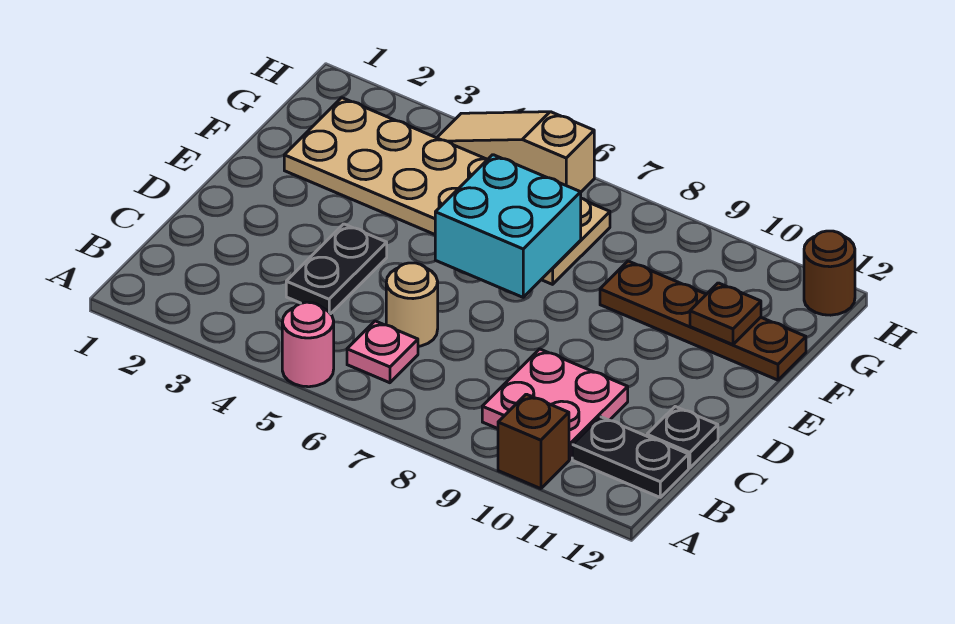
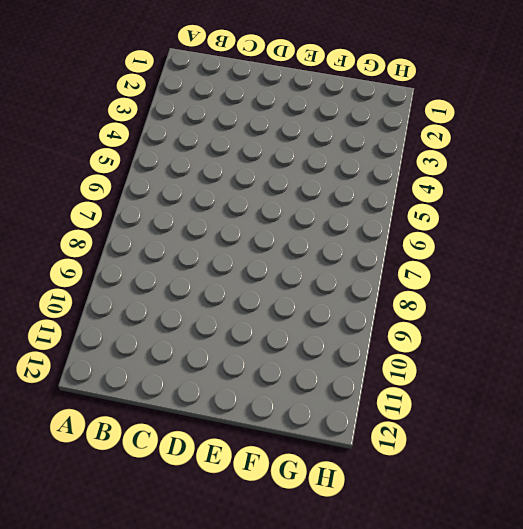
none -> pink 1x1 round brick [282,302,334,387]
none -> brown 1x1 brick [498,394,569,489]
none -> pink 1x1 plate [347,321,418,383]

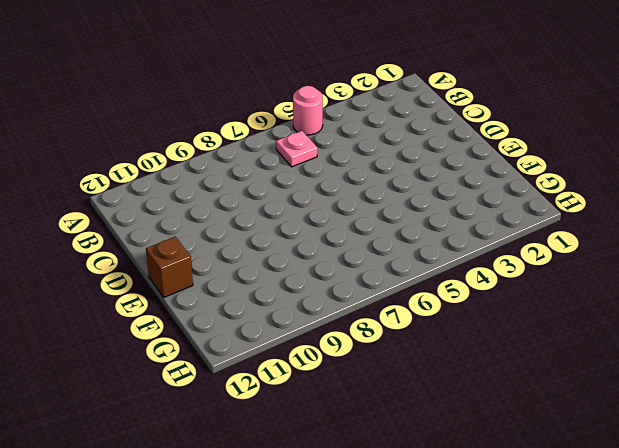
brown 1x1 brick [146,237,193,297] -> brown 1x1 brick moved to [498,394,569,489]
none -> pink 2x2 plate [482,349,628,459]
none -> black 1x2 plate [572,417,688,497]
none -> black 1x2 plate [286,224,387,314]

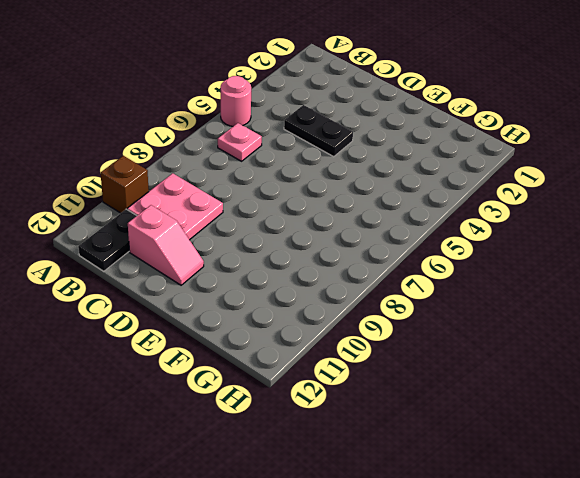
pink 1x2 slope [128,205,204,285] -> none
none -> tan 1x1 round brick [386,263,438,346]
none -> black 1x1 plate [647,407,718,468]
none -> tan 2x6 plate [284,98,610,284]

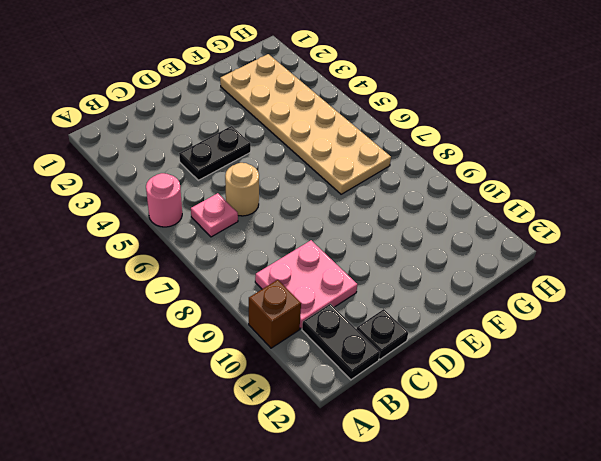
none -> brown 1x4 plate [600,261,806,380]
none -> tan 1x3 slope [437,112,594,192]
none -> brown 1x1 round brick [804,231,855,315]

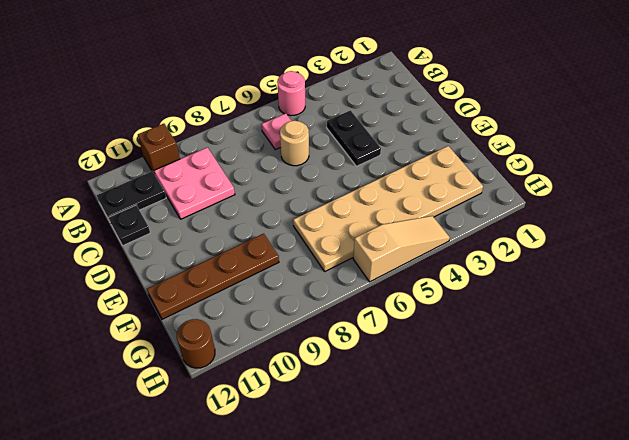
none -> cyan 2x2 brick [435,155,581,297]
none -> brown 1x1 plate [690,283,761,345]

